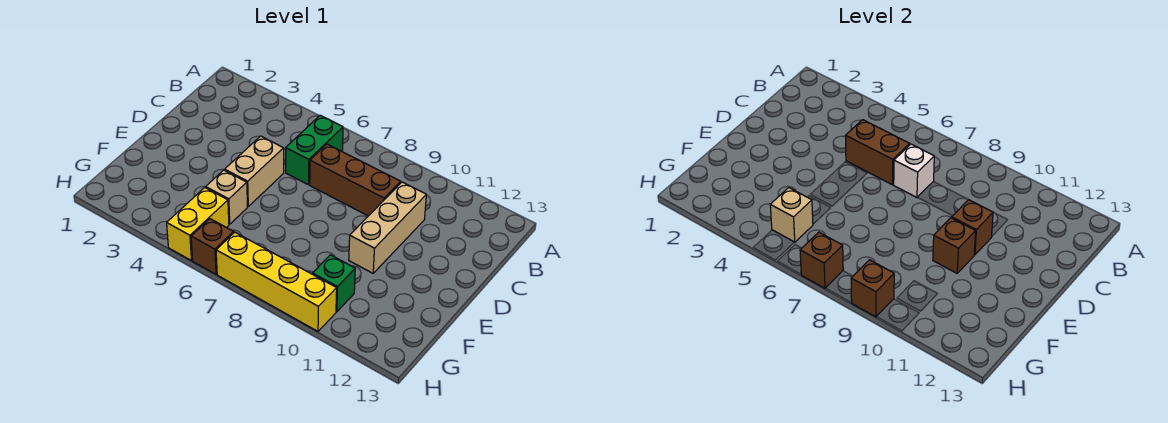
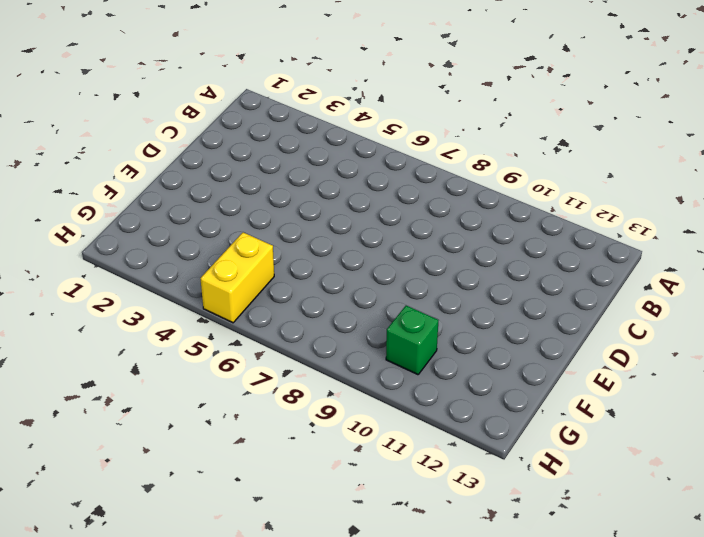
none -> green 1x2 brick [286,115,343,185]
none -> brown 1x3 brick [310,144,401,216]
none -> tan 1x3 brick [349,182,426,273]

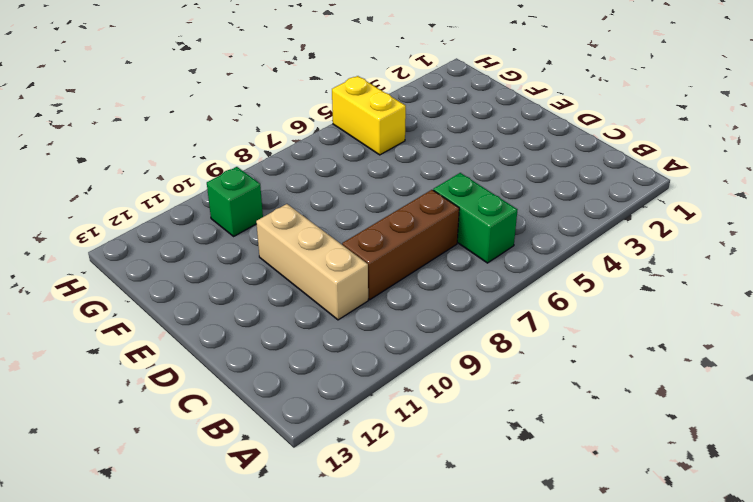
none -> tan 1x2 brick [225,136,284,206]
none -> tan 1x1 brick [206,170,247,224]
none -> brown 1x1 brick [191,219,234,274]

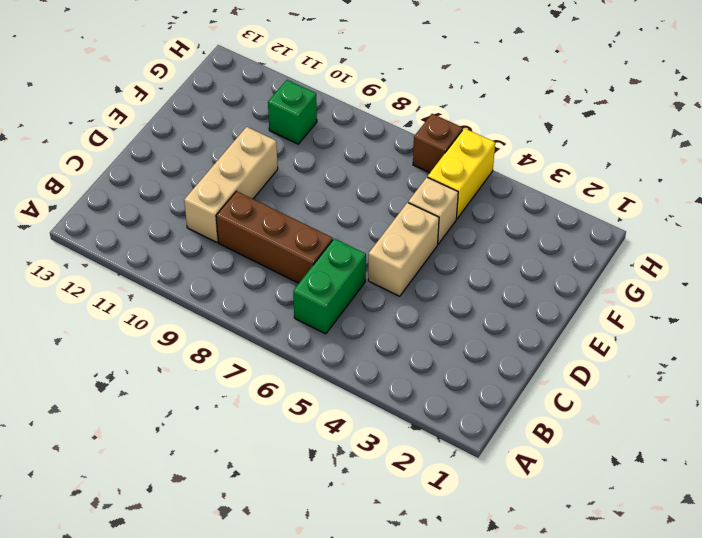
none -> yellow 1x4 brick [216,232,337,331]
none -> brown 1x2 brick [846,120,910,185]
none -> white 1x1 brick [894,144,934,197]

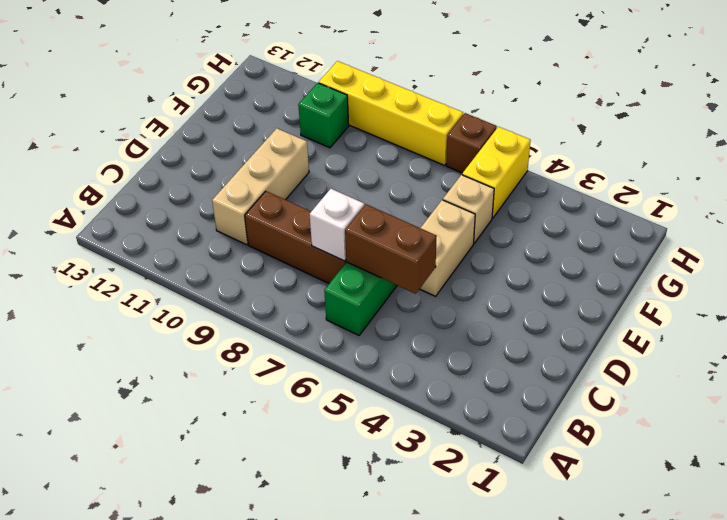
none -> brown 1x1 brick [952,200,993,255]
none -> brown 1x1 brick [933,218,976,273]
none -> tan 1x1 brick [770,188,813,242]

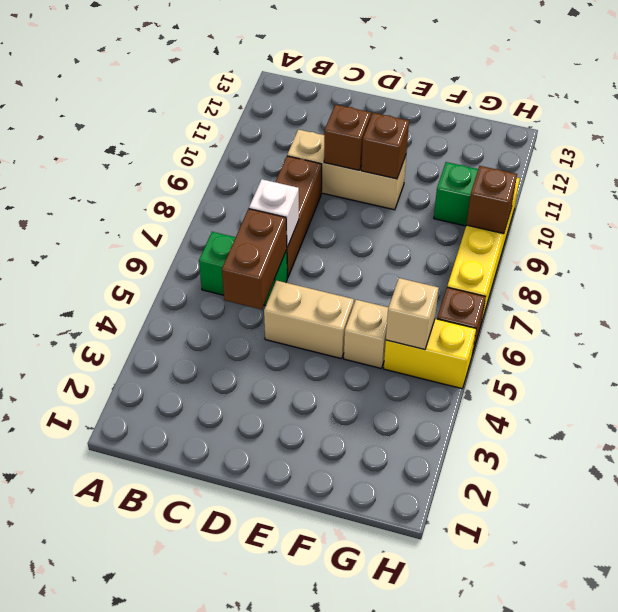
none -> brown 1x1 brick [800,232,843,288]

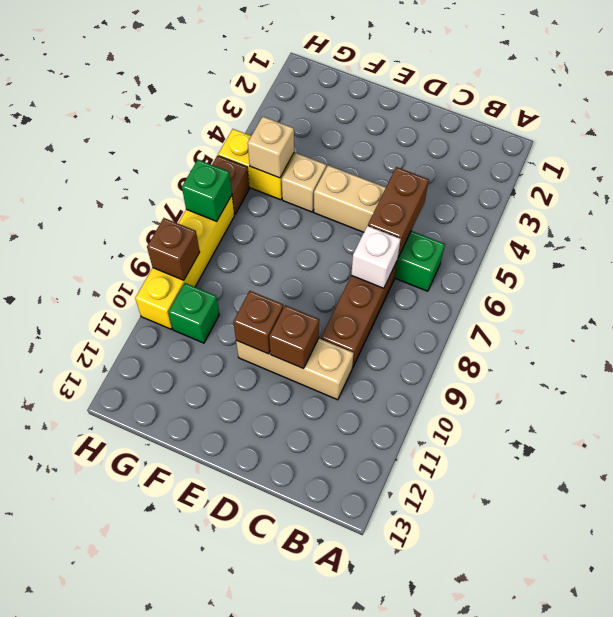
green 1x1 brick [182,160,232,221] -> brown 1x1 brick [800,232,843,288]

